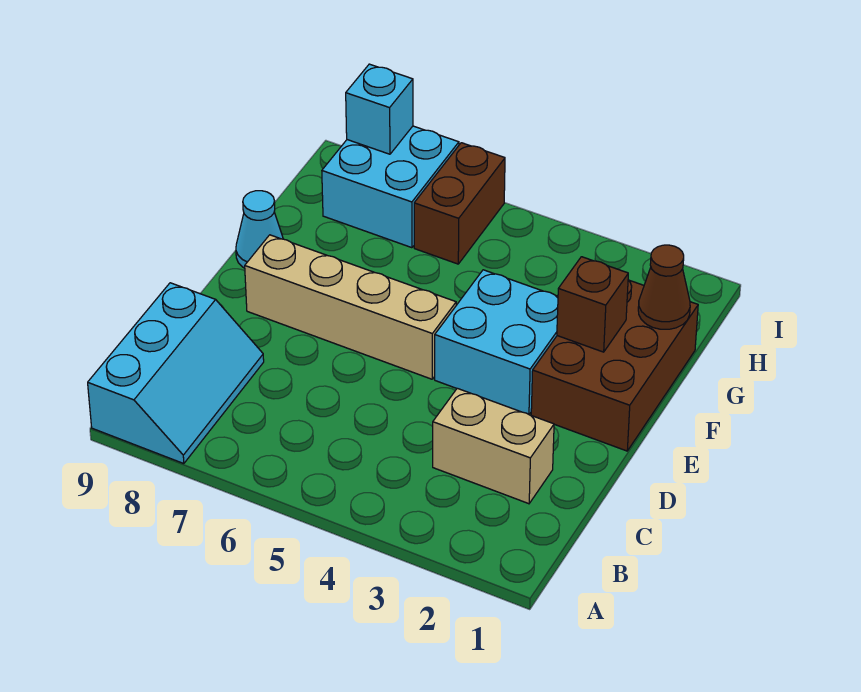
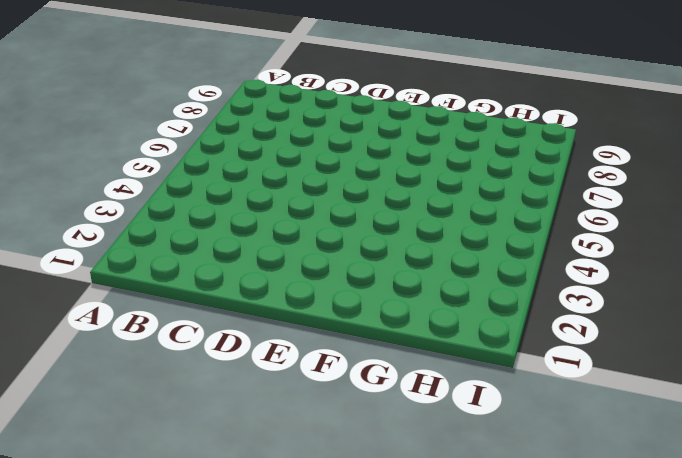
none -> cyan 2x3 slope [88,283,264,464]
none -> tan 1x2 brick [433,388,554,504]

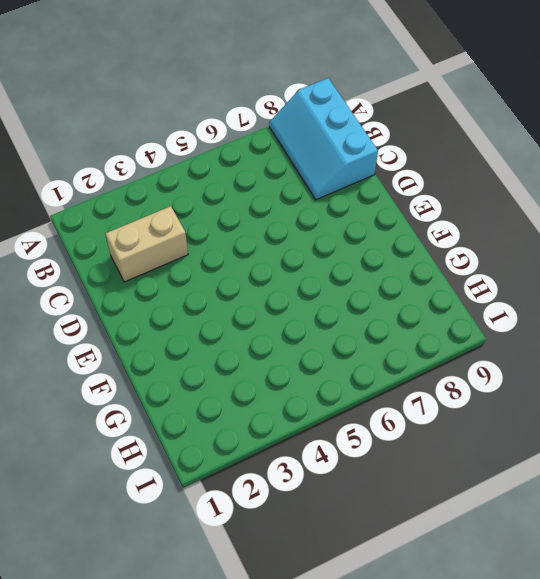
none -> brown 2x3 brick [531,280,698,451]
none -> cyan 2x2 brick [435,270,558,414]

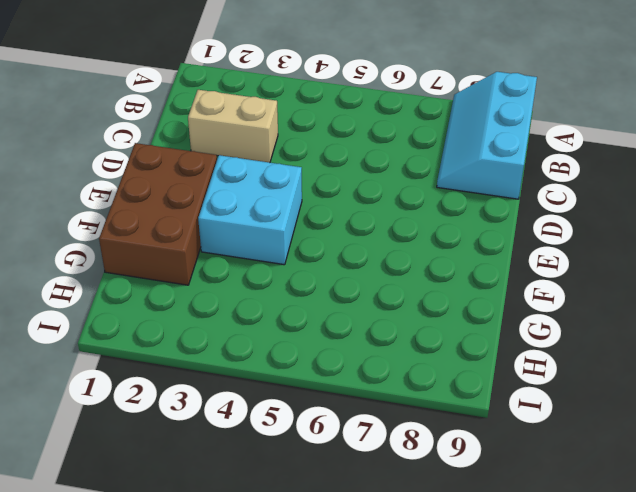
none -> tan 1x4 brick [245,235,456,379]
none -> cyan 1x1 cone [236,191,283,268]

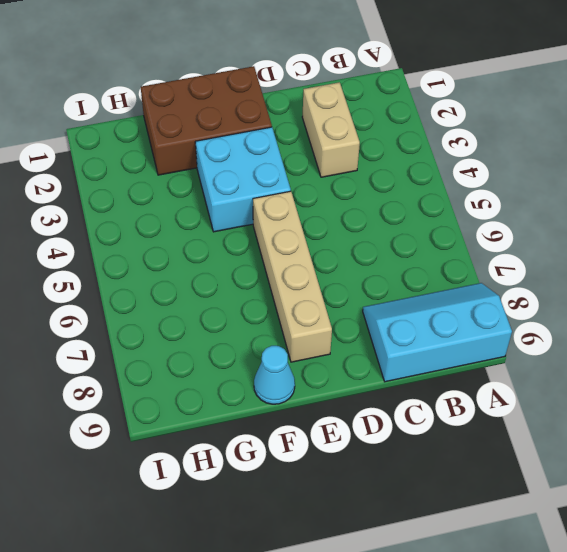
none -> brown 1x2 brick [414,143,505,264]
none -> cyan 2x2 brick [322,126,459,248]

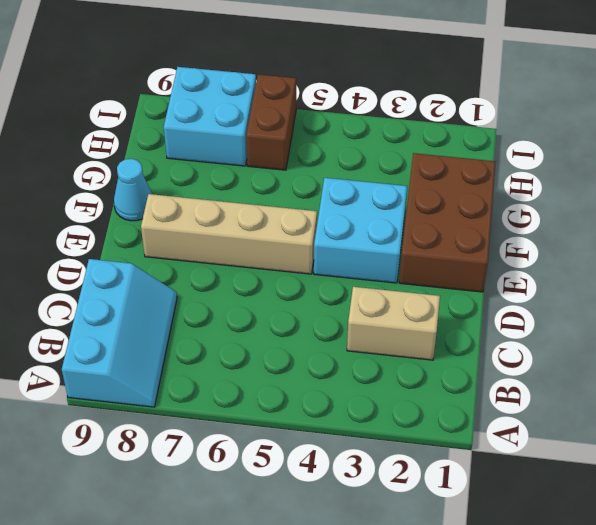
none -> brown 1x1 brick [557,257,628,352]
none -> brown 1x1 cone [638,245,690,329]

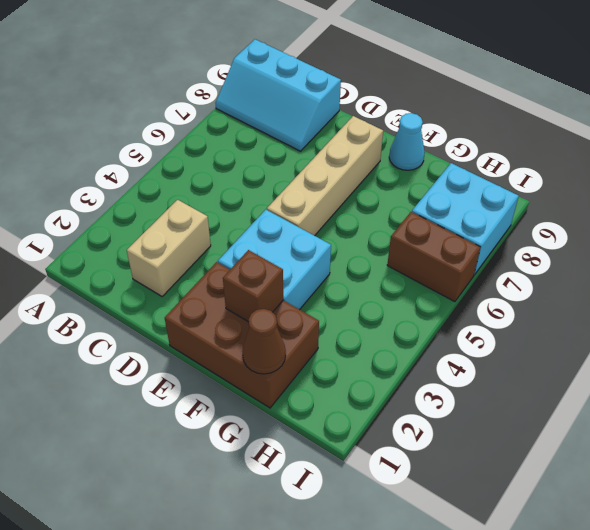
none -> cyan 1x1 brick [346,64,413,154]

